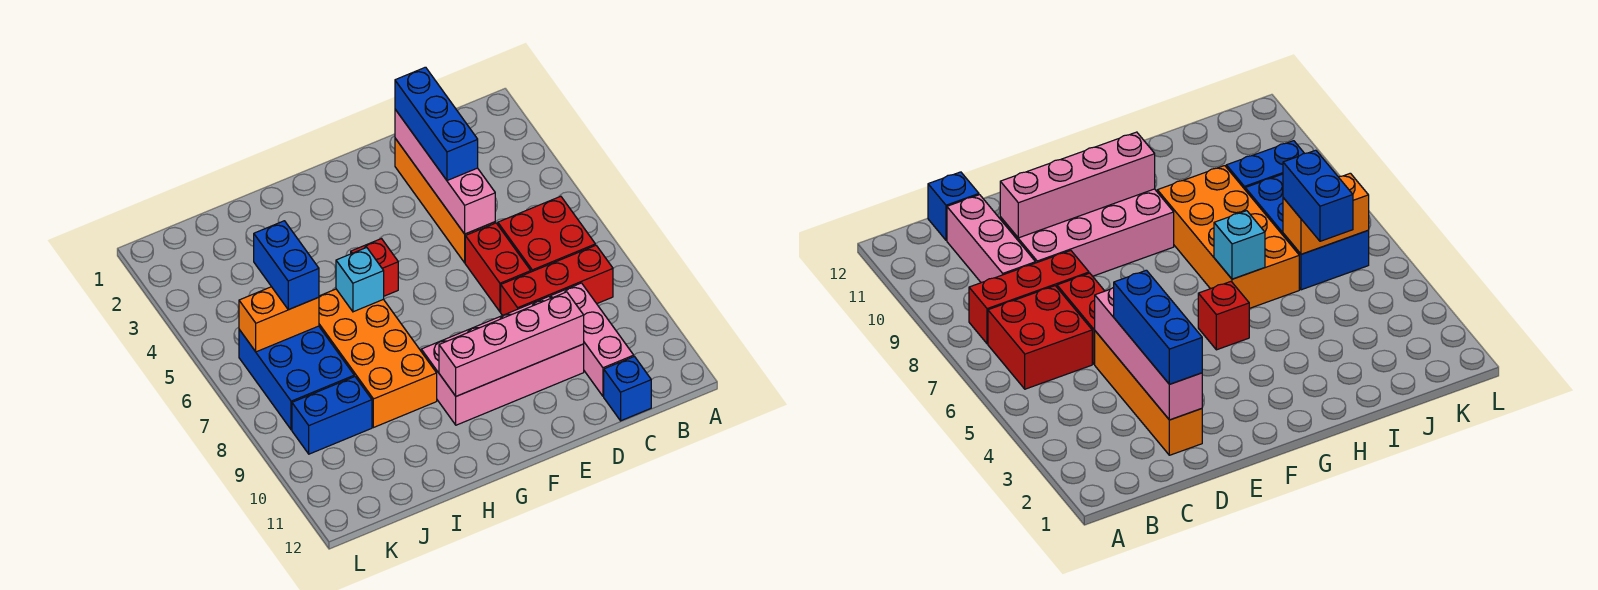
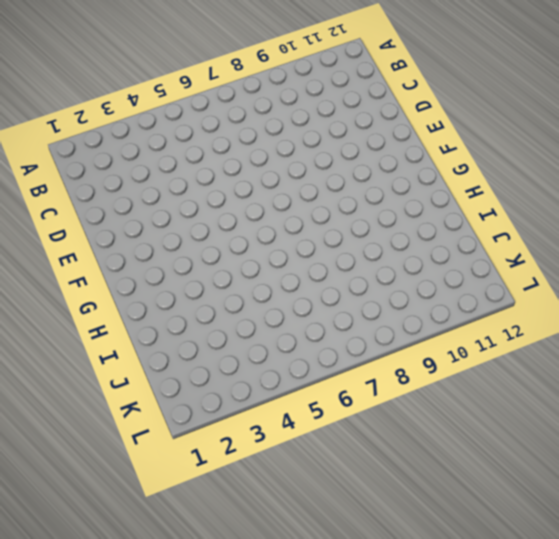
none -> red 2x2 brick [498,196,595,272]
none -> red 1x3 brick [501,245,613,315]
none -> pink 1x3 brick [551,283,634,396]

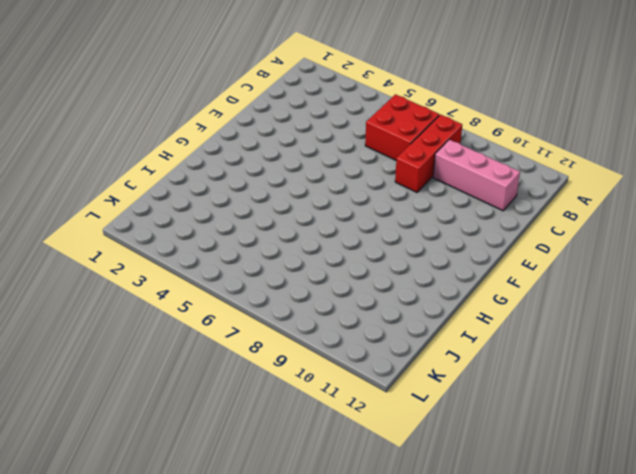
none -> blue 1x1 brick [604,356,651,421]
none -> orange 1x4 brick [395,138,495,263]
none -> red 1x2 brick [465,223,531,312]

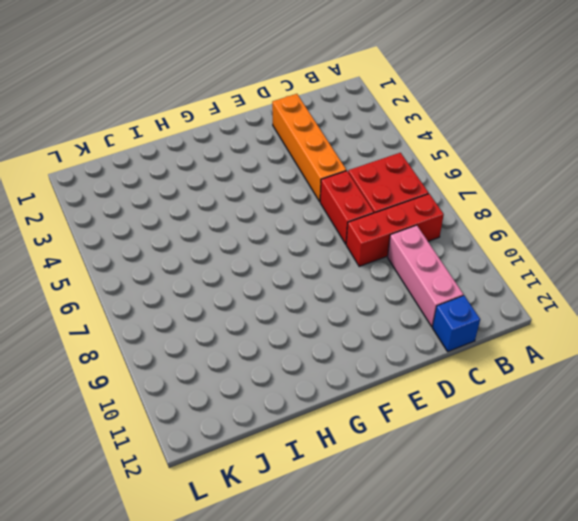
none -> pink 2x4 brick [421,297,584,425]
none -> red 1x1 brick [351,239,398,296]
none -> orange 2x4 brick [319,289,437,428]

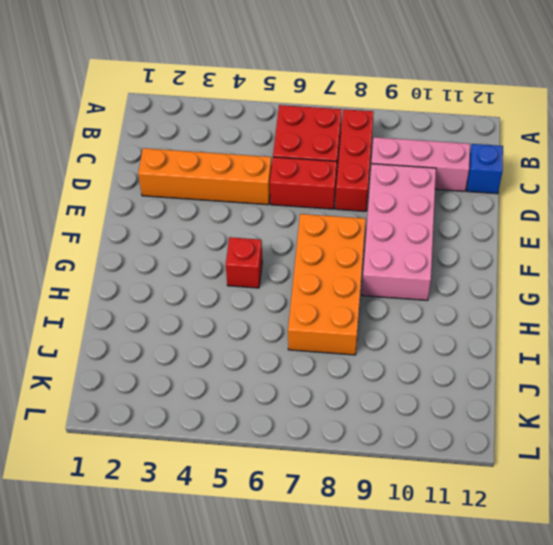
orange 2x4 brick [288,214,366,355] -> orange 2x4 brick turned to [319,289,437,428]
none -> blue 2x3 brick [239,326,354,430]
none -> blue 1x2 brick [292,377,372,454]
none -> pink 1x4 brick [395,109,495,234]

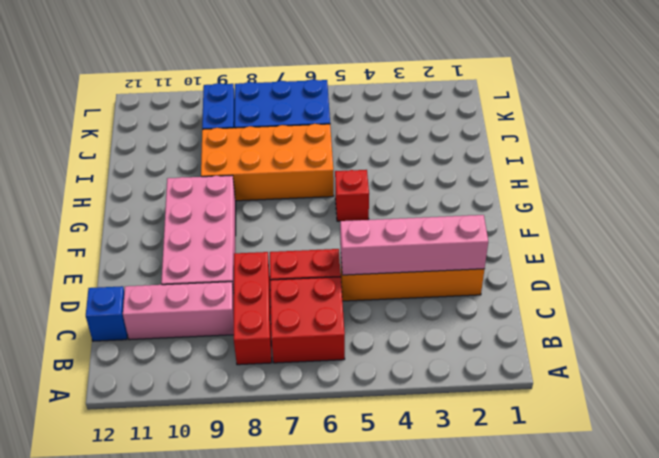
none -> pink 1x4 brick [439,292,584,396]
none -> cyan 1x1 brick [336,248,384,312]
none -> orange 1x2 brick [239,287,319,352]

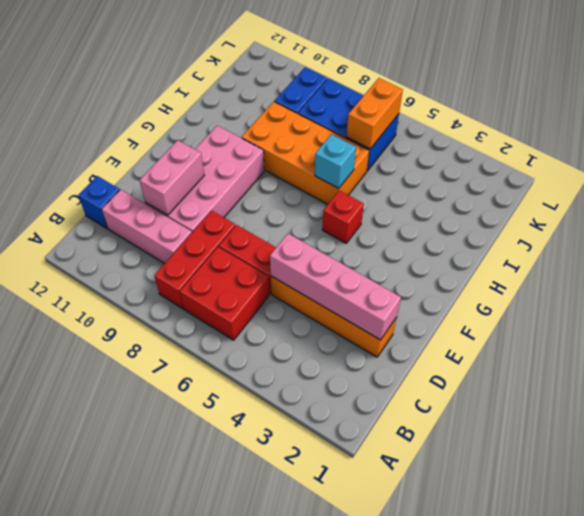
pink 1x2 brick [140,140,204,215] -> pink 1x4 brick [439,292,584,396]
none -> blue 1x3 brick [395,67,478,181]
none -> blue 1x2 brick [254,221,319,310]

